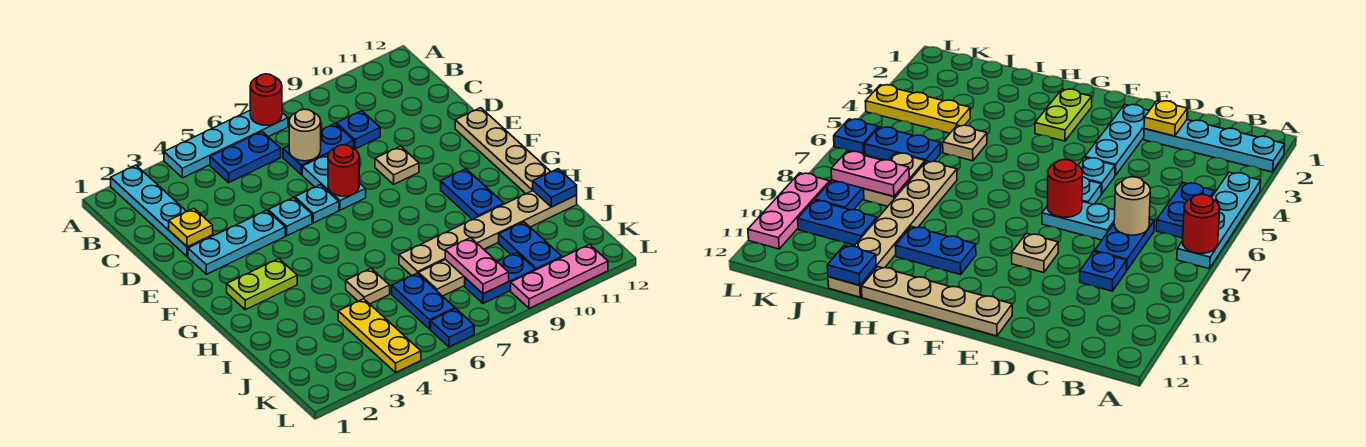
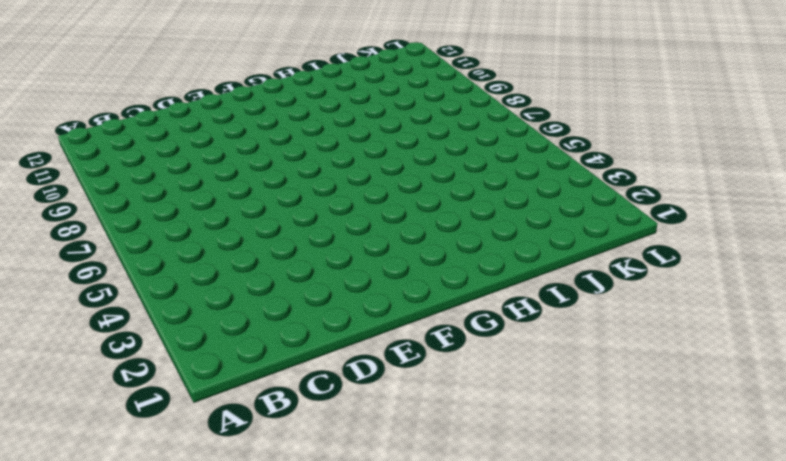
none -> cyan 1x4 plate [111,165,213,257]
none -> cyan 1x4 plate [164,111,288,178]
none -> blue 1x2 plate [210,132,281,183]

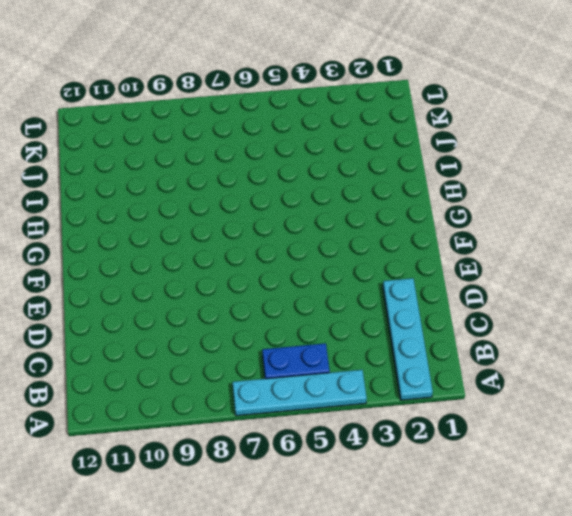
none -> blue 1x2 plate [283,124,354,175]
none -> blue 1x1 plate [336,111,380,149]
none -> cyan 1x2 plate [302,154,366,210]

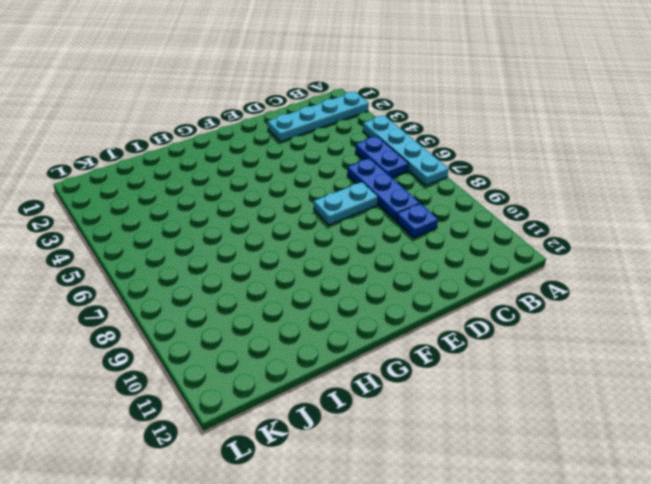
blue 1x3 plate [347,158,420,221] -> blue 1x2 plate [283,124,354,175]
none -> cyan 1x3 plate [188,210,285,274]
none -> cyan 1x1 plate [268,197,312,236]
none -> cyan 1x1 plate [295,185,339,223]

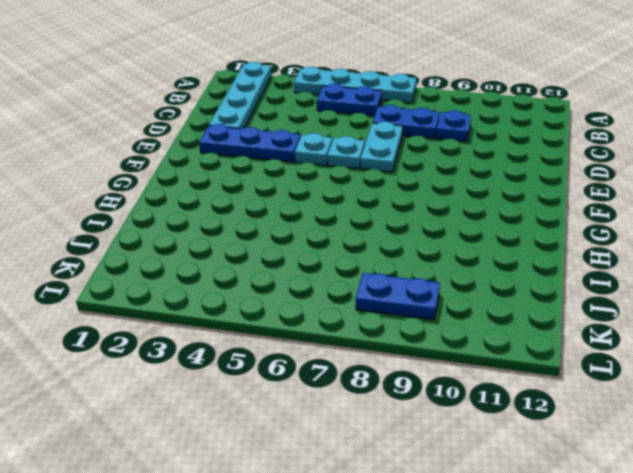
blue 1x3 plate [199,124,301,162] -> cyan 1x3 plate [188,210,285,274]
none -> tan 1x1 plate [375,146,419,184]
none -> tan 1x4 plate [455,108,551,194]
none -> lime 1x2 plate [227,259,297,310]

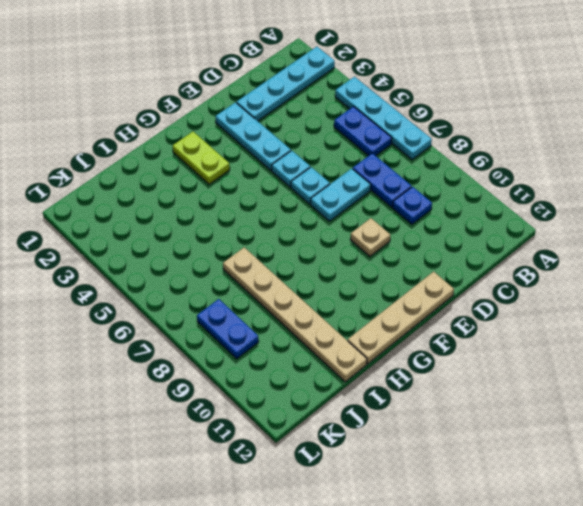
none -> blue 1x2 plate [441,169,504,220]
none -> tan 1x1 plate [346,268,390,304]
none -> yellow 1x3 plate [338,299,421,372]

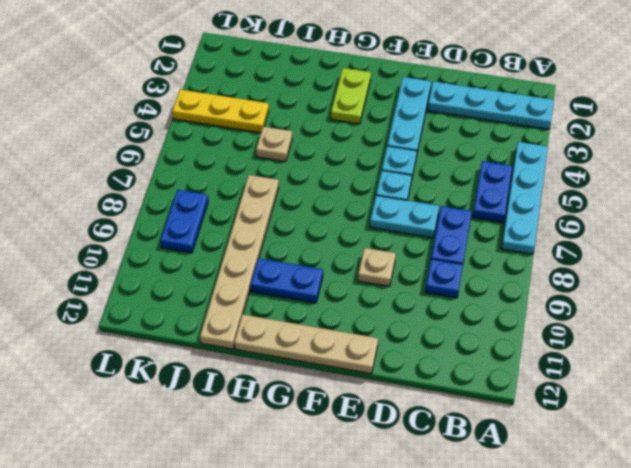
none -> blue 1x2 plate [392,273,455,329]
none -> tan 1x2 plate [419,260,465,296]
none -> blue 1x2 plate [499,222,562,270]

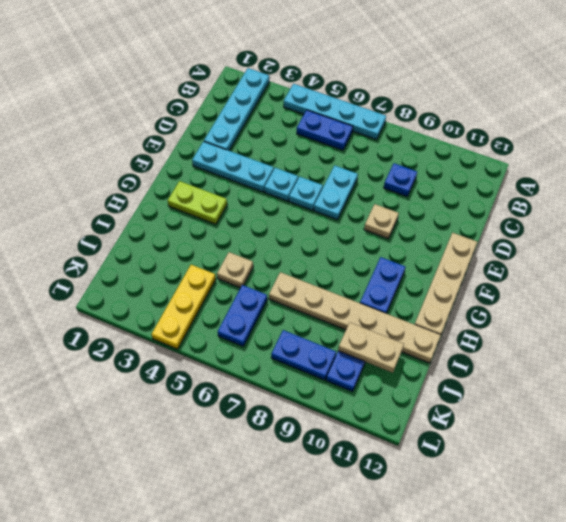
tan 1x2 plate [338,323,404,373] -> tan 1x2 plate moved to [419,260,465,296]
none -> blue 1x2 plate [283,124,354,175]
none -> blue 1x1 plate [431,309,474,347]
none -> pink 1x3 plate [511,244,608,308]

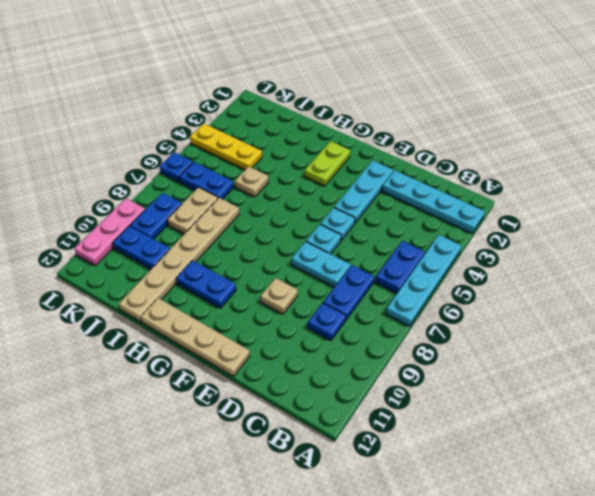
none -> red 1x1 round brick [250,74,282,125]
none -> tan 1x1 round brick [289,109,321,161]
none -> yellow 1x1 plate [169,209,213,247]

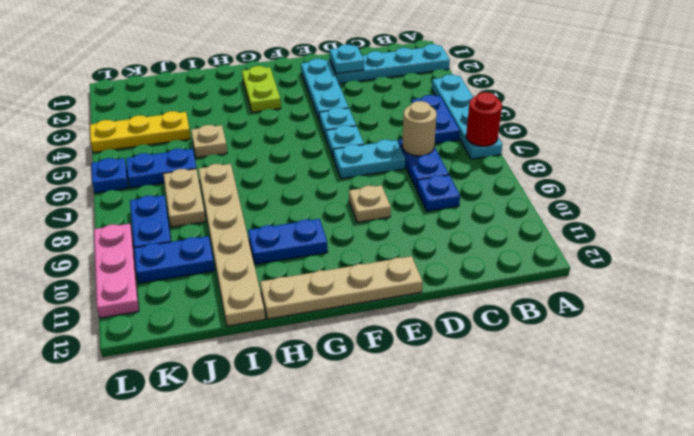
cyan 1x1 plate [330,44,364,74] -> yellow 1x1 plate [169,209,213,247]
none -> red 1x1 round brick [328,145,359,196]
none -> blue 1x1 plate [533,169,577,207]
none -> pink 1x2 plate [445,238,509,294]

